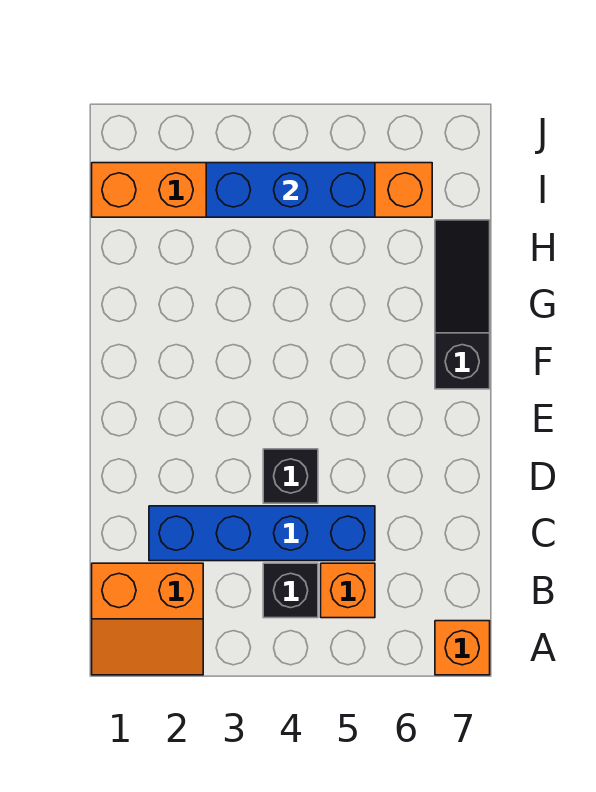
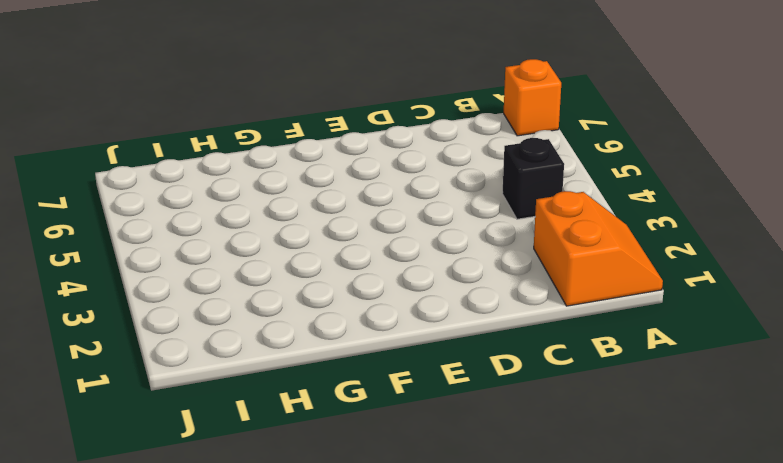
none -> orange 1x1 brick [321,563,375,618]
none -> blue 1x4 brick [149,506,375,561]

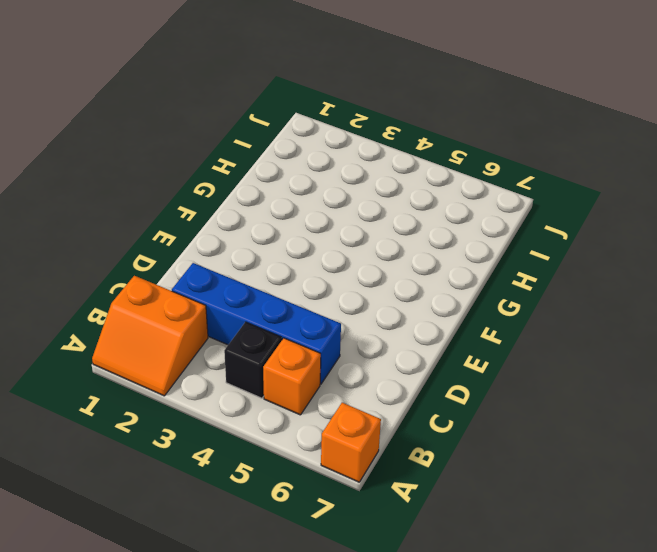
none -> black 1x1 brick [263,449,318,503]
none -> black 1x3 slope [435,220,490,389]

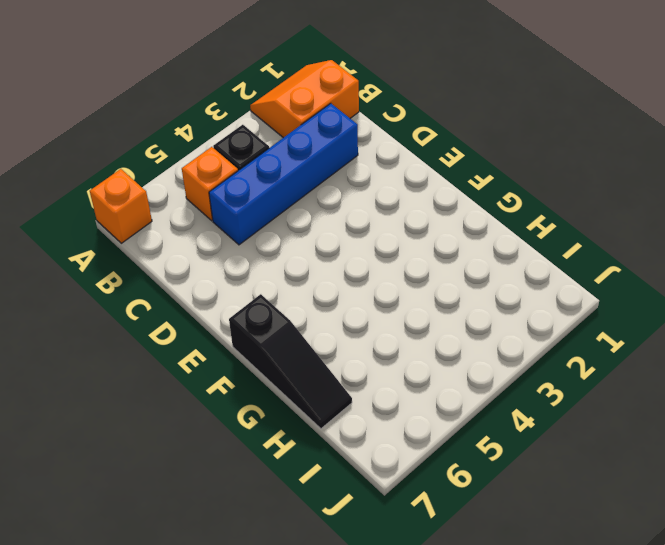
none -> black 1x1 brick [263,449,318,503]
none -> orange 1x6 brick [92,163,432,217]

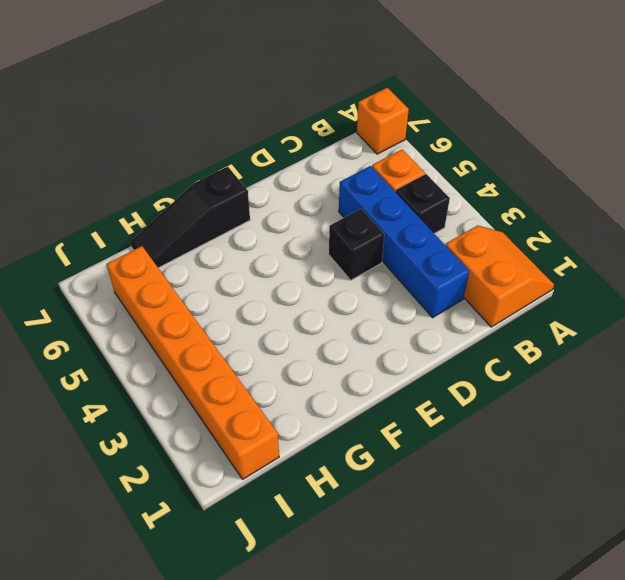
none -> blue 1x3 brick [206,163,375,217]

